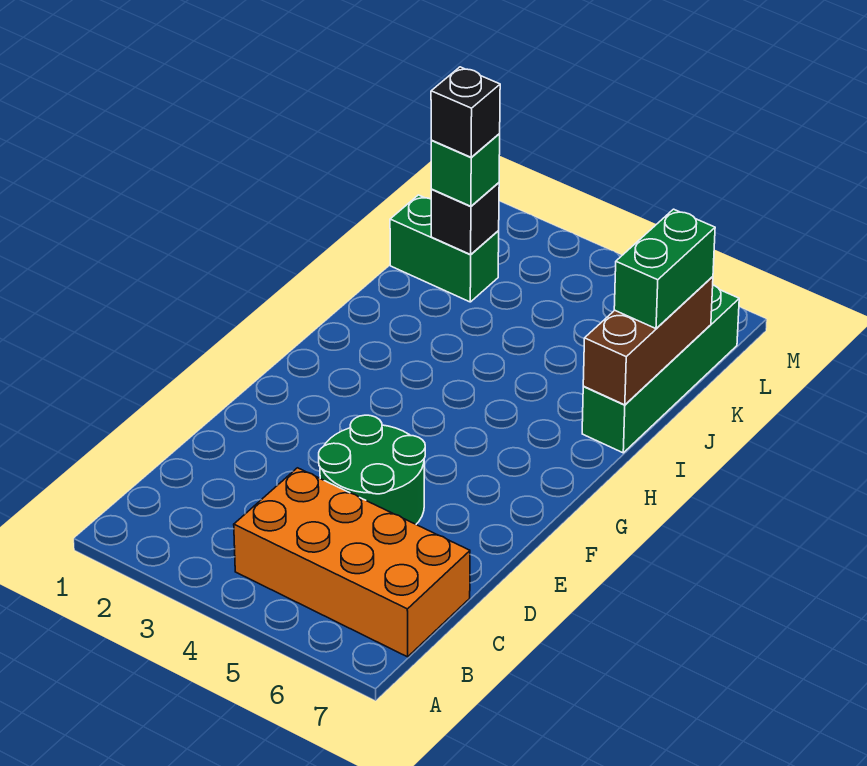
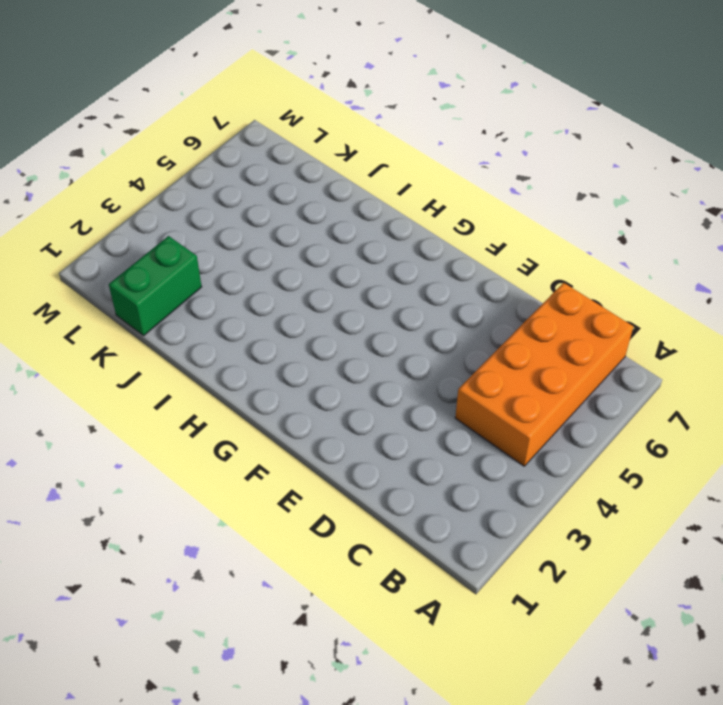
none -> green 2x2 round brick [319,415,425,524]
none -> green 1x4 brick [582,285,739,453]

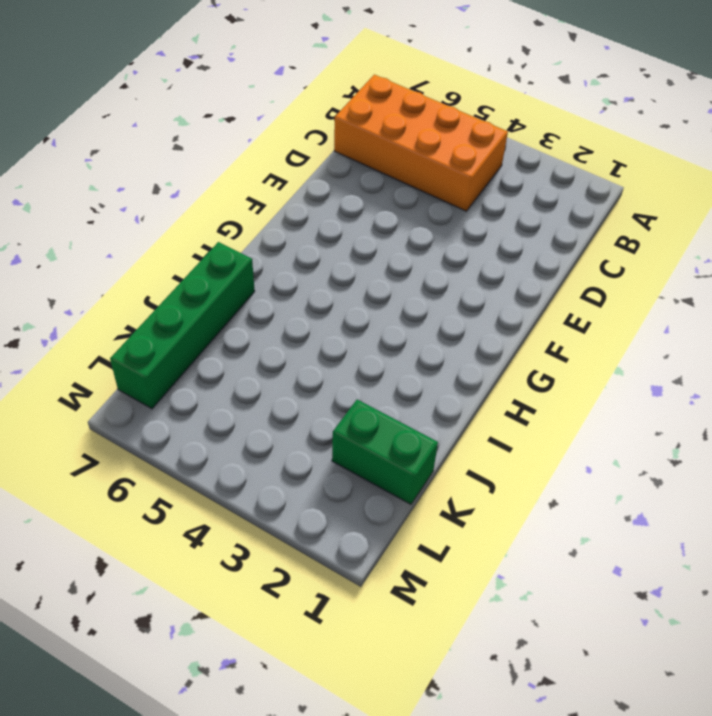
none -> green 2x2 round brick [319,415,425,524]
none -> brown 1x3 brick [583,277,713,405]

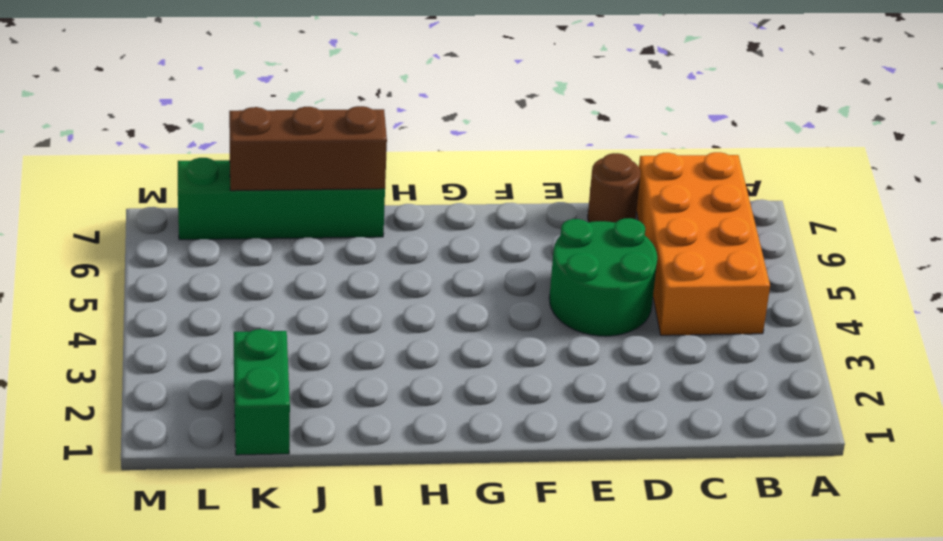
brown 1x1 round brick [588,153,641,223] -> none
none -> black 1x1 brick [431,183,499,255]
none -> green 1x2 brick [614,209,715,329]

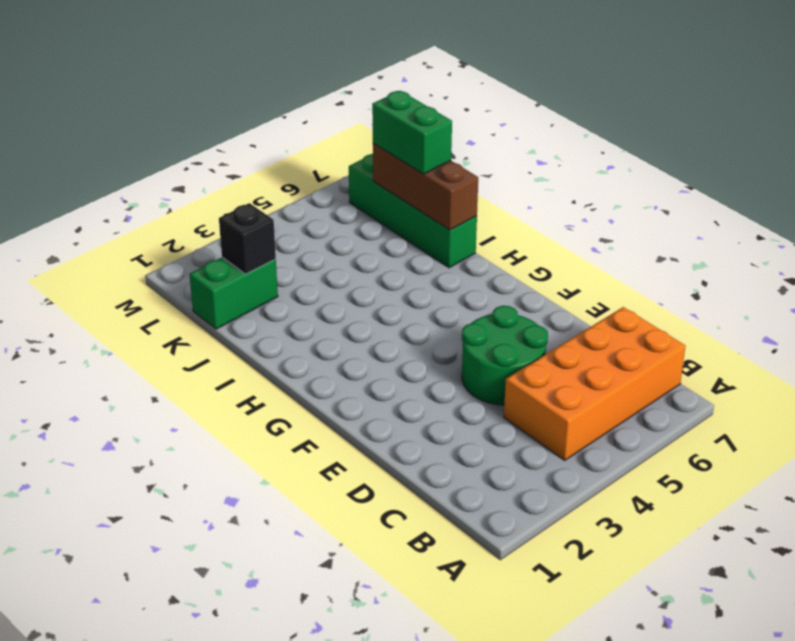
none -> green 1x1 brick [431,134,500,206]
none -> black 1x1 brick [431,67,500,157]

